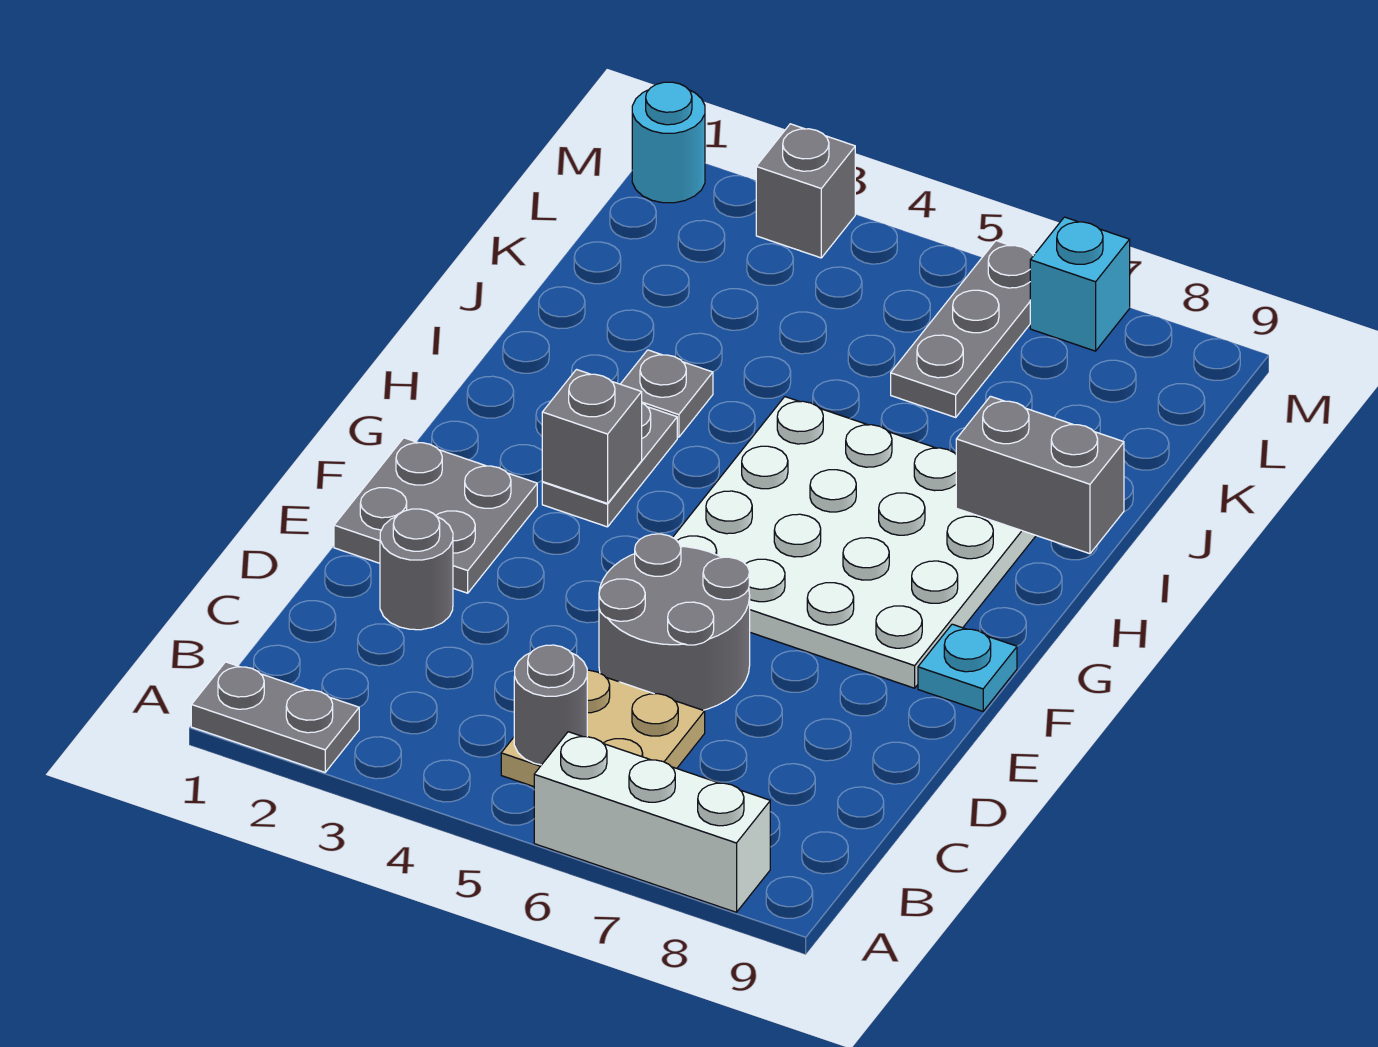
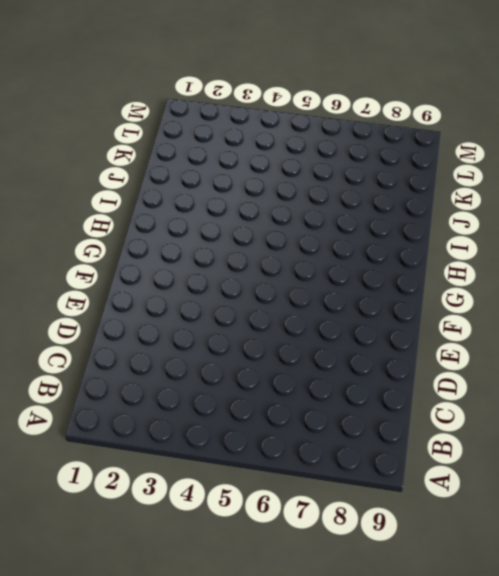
none -> grey 1x2 plate [191,662,359,772]
none -> white 1x3 brick [534,732,770,912]
none -> tan 2x2 plate [501,670,705,787]

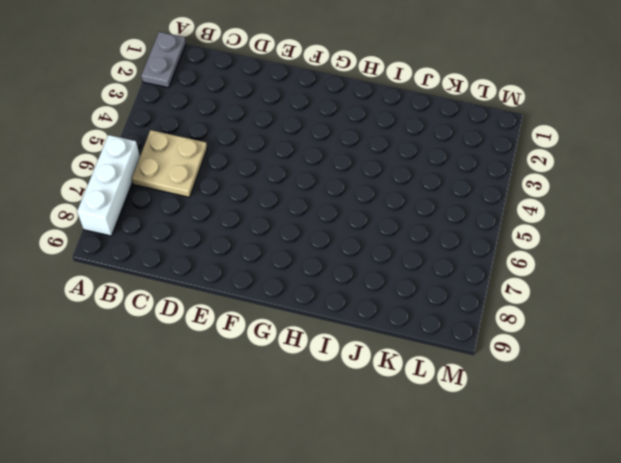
none -> grey 1x1 round brick [380,509,453,630]
none -> grey 2x2 round brick [599,534,750,710]
none -> grey 2x2 plate [334,438,537,593]

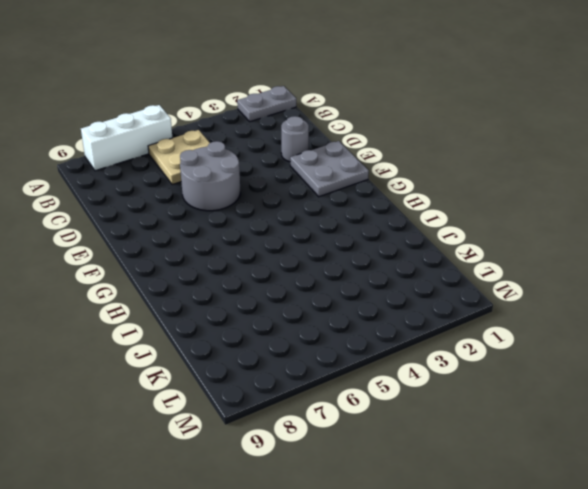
none -> white 4x4 plate [673,397,1036,688]
none -> cyan 1x1 plate [918,624,1017,711]
none -> grey 1x2 plate [542,403,677,527]

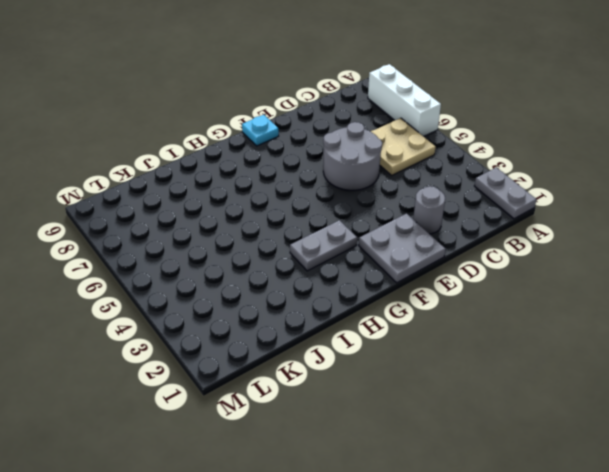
none -> white 4x4 plate [673,397,1036,688]
none -> grey 1x1 plate [621,350,713,437]
none -> grey 1x3 plate [891,241,1034,417]

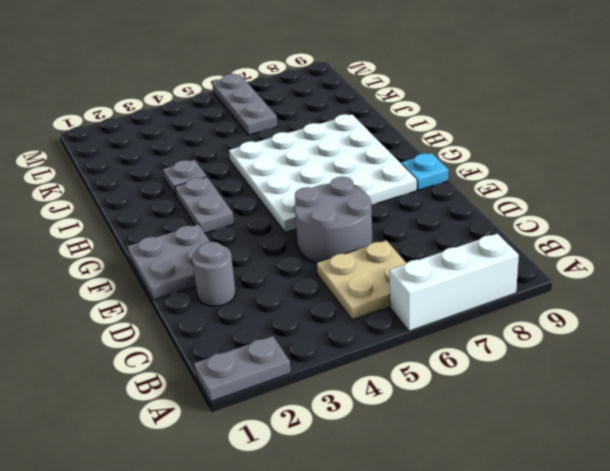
none -> cyan 1x1 round brick [632,82,705,203]
none -> grey 1x1 brick [756,124,855,258]
none -> cyan 1x1 brick [1030,217,1130,351]

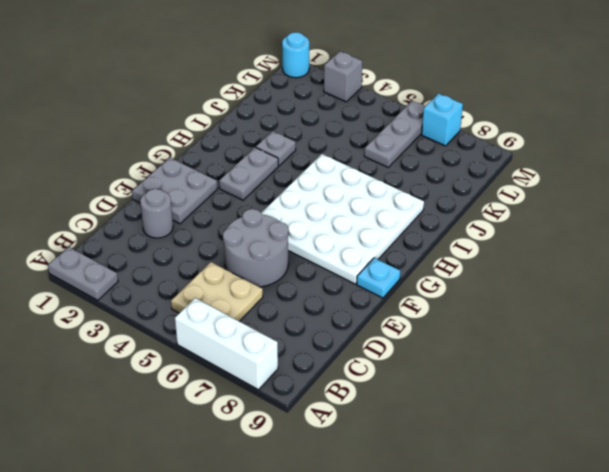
none -> grey 1x1 round brick [514,645,587,765]
none -> grey 1x1 brick [542,370,642,503]
none -> grey 1x2 brick [956,396,1124,554]

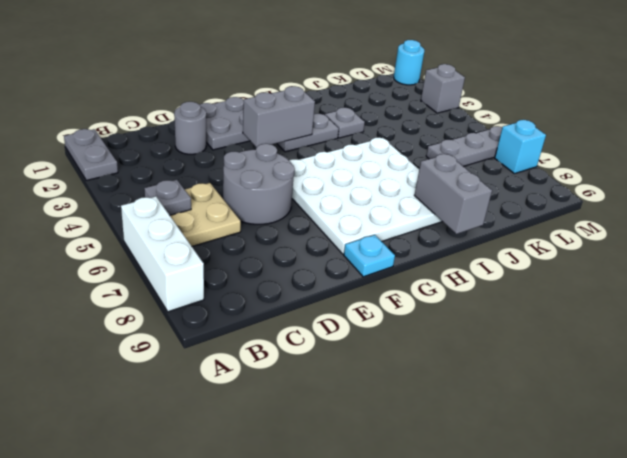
grey 1x1 plate [144,180,191,215] -> grey 1x1 round brick [514,645,587,765]
grey 1x2 brick [243,86,315,148] -> grey 1x1 brick [542,370,642,503]

